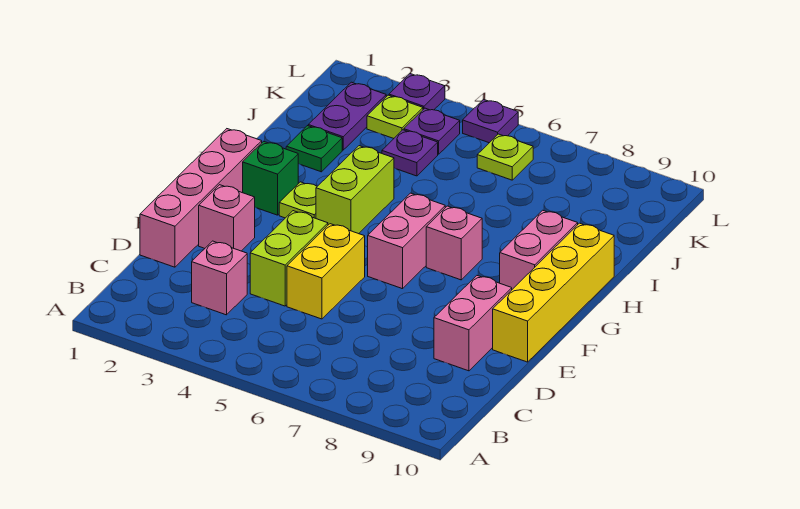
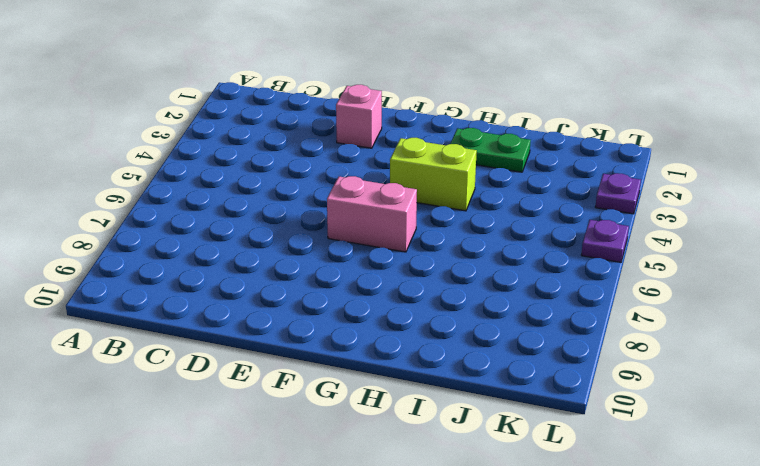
green 1x2 plate [450,128,531,172] -> green 1x1 plate [286,126,342,172]
none -> pink 1x1 brick [192,241,247,315]
none -> pink 1x4 brick [140,129,262,267]
none -> lime 1x2 brick [250,211,328,306]

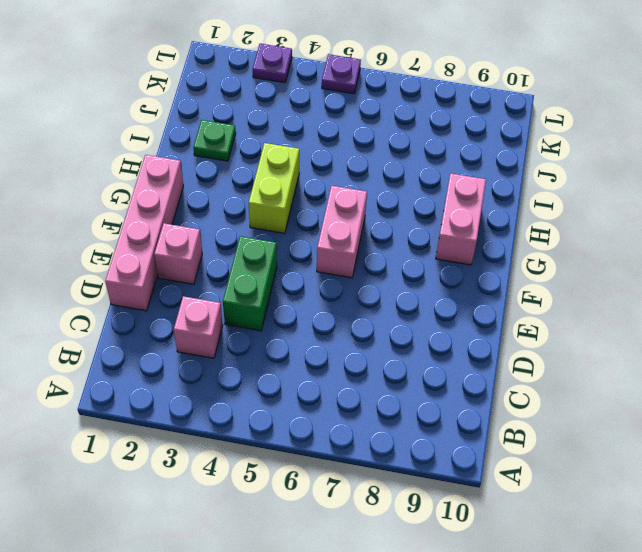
green 1x2 brick [223,236,277,331] -> lime 1x2 brick [250,211,328,306]
none -> yellow 1x2 brick [287,224,365,319]
none -> pink 1x2 brick [434,276,512,371]
none -> yellow 1x4 brick [493,223,614,362]

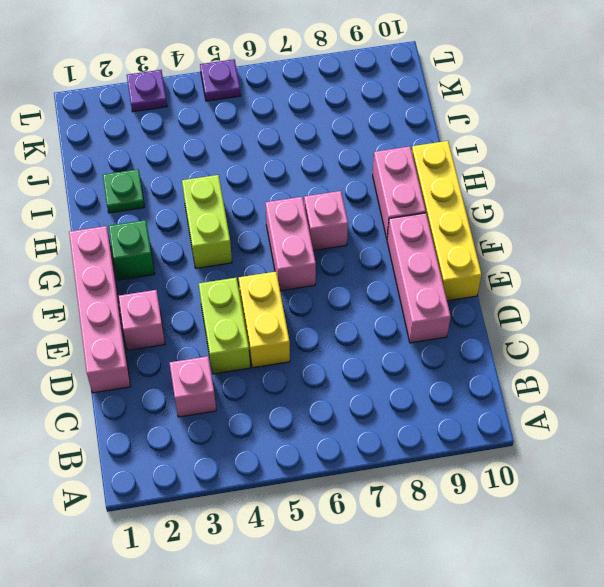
pink 1x3 brick [387,213,451,343] -> pink 1x2 brick [434,276,512,371]
none -> lime 1x1 plate [279,182,317,218]
none -> purple 1x2 plate [308,82,386,150]
none -> purple 1x1 plate [382,130,438,176]

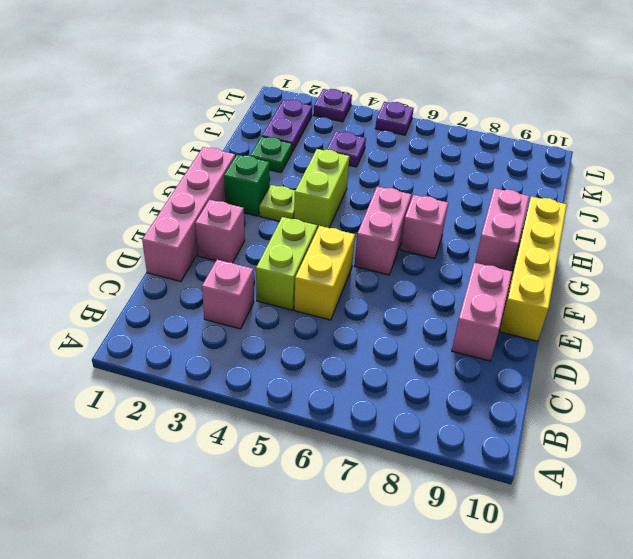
none -> lime 1x1 plate [367,95,423,138]
none -> purple 1x1 plate [404,108,460,154]
none -> lime 1x1 plate [477,134,533,180]

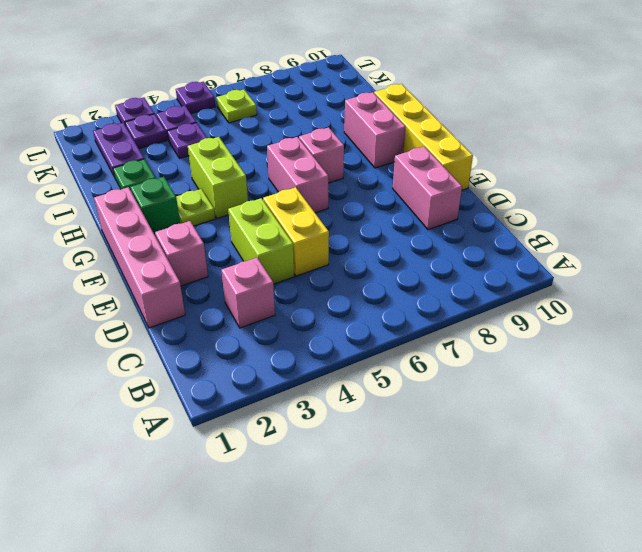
purple 1x1 plate [125,114,167,149] -> lime 1x1 plate [367,95,423,138]

